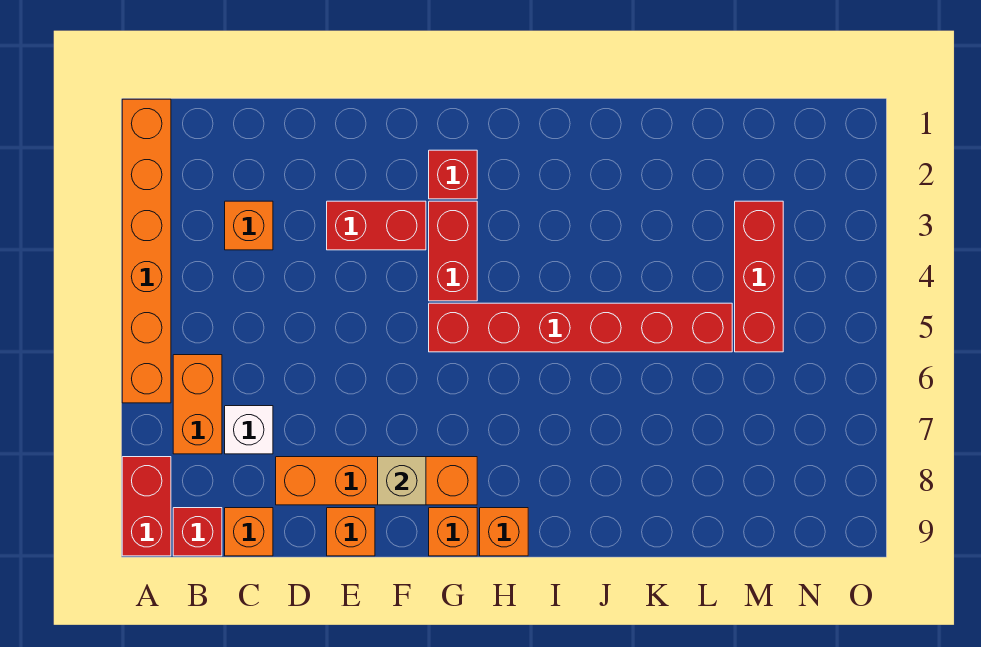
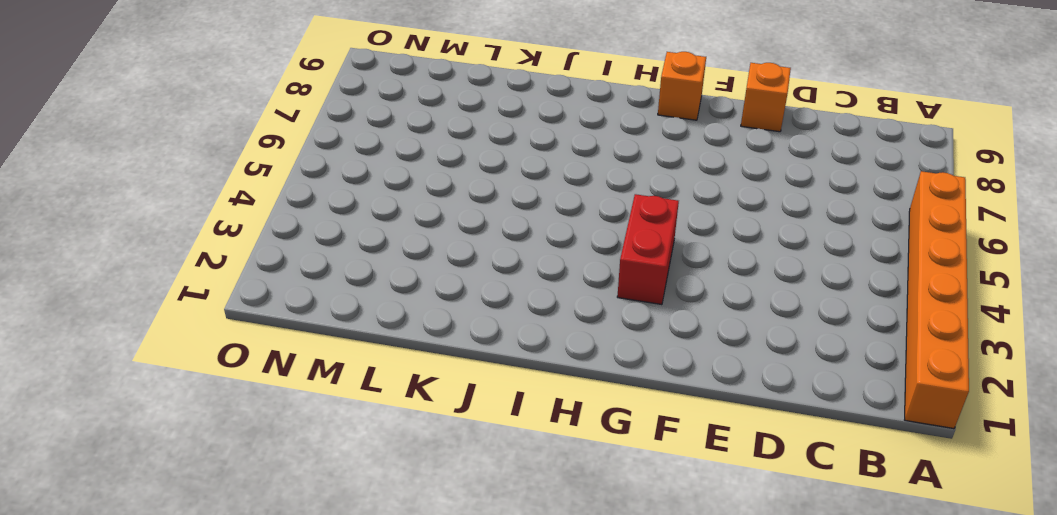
none -> red 1x2 brick [122,457,171,556]
none -> orange 1x2 brick [173,355,222,454]
none -> red 1x1 brick [173,508,222,556]

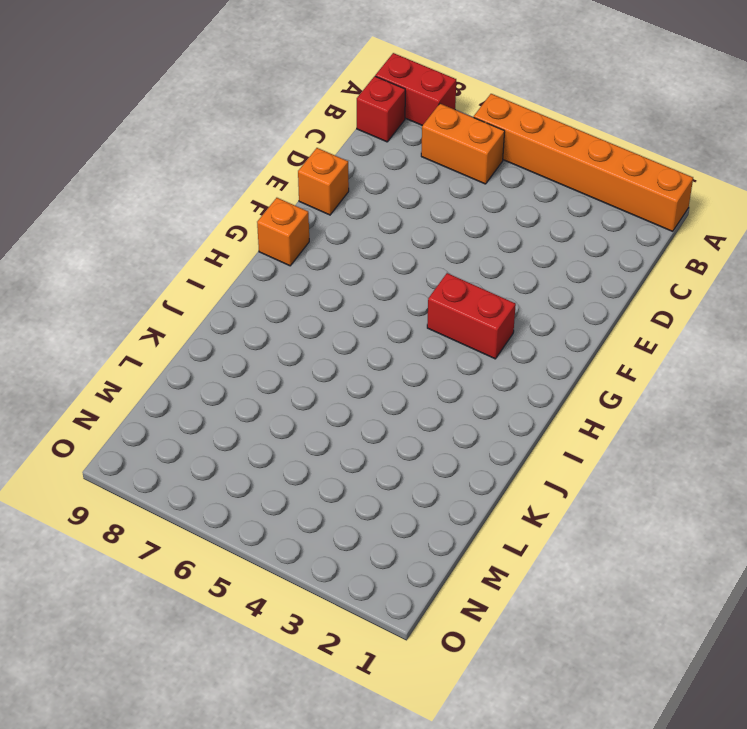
none -> orange 1x1 brick [225,201,273,250]
none -> white 1x1 brick [225,406,273,454]
none -> orange 1x1 brick [225,508,273,556]

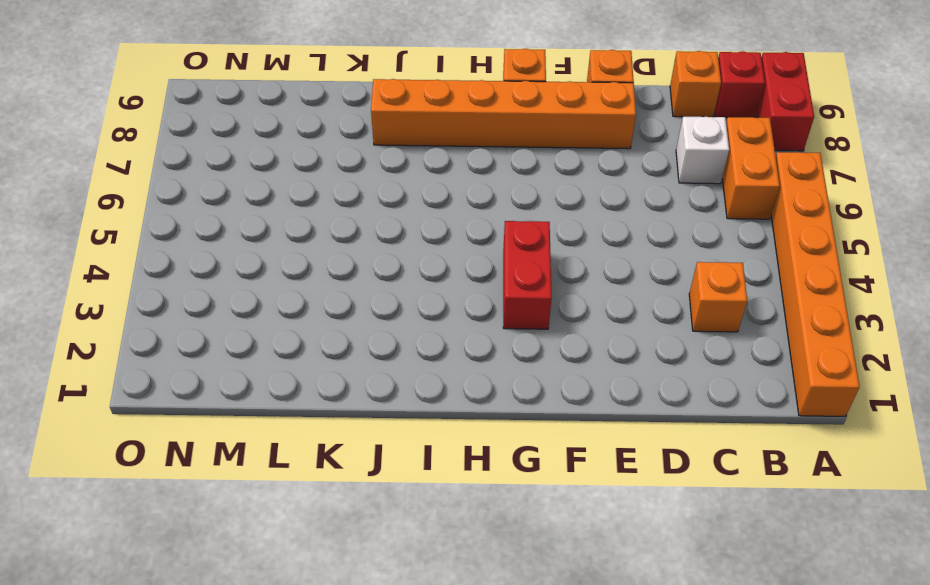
orange 1x6 brick [371,79,636,149] -> orange 1x4 brick [276,457,477,505]
none -> red 1x2 brick [327,201,426,250]
none -> red 1x1 brick [429,150,477,199]
none -> red 1x6 brick [429,303,732,352]

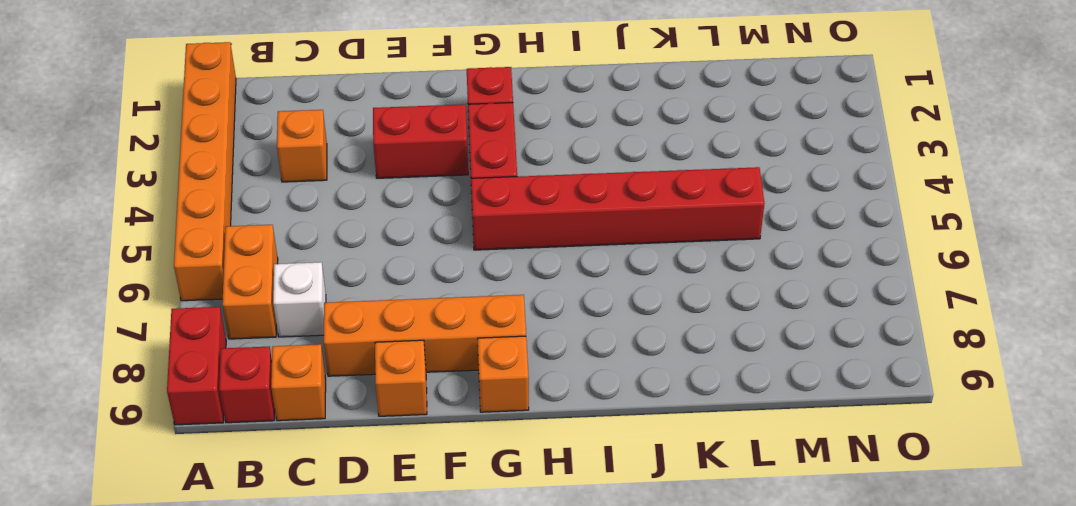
none -> orange 1x1 brick [480,508,528,556]
none -> red 1x3 brick [735,201,783,352]
none -> tan 1x1 brick [378,457,426,505]

